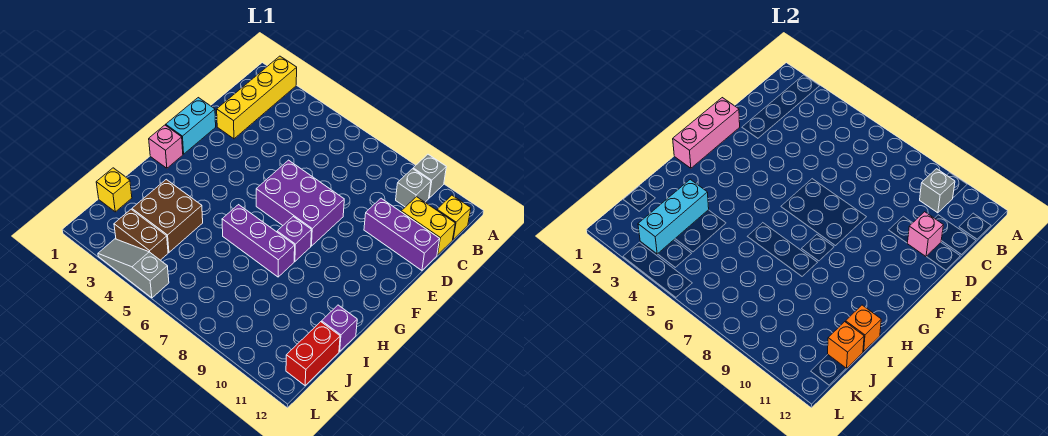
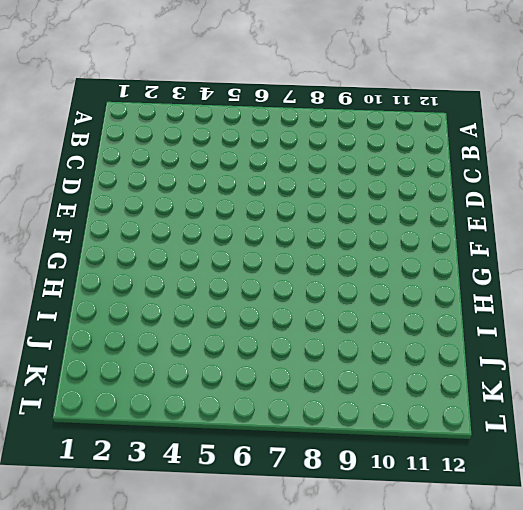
none -> yellow 1x4 brick [217,56,297,139]
none -> grey 1x1 brick [413,154,446,198]
none -> grey 1x1 brick [396,169,431,207]

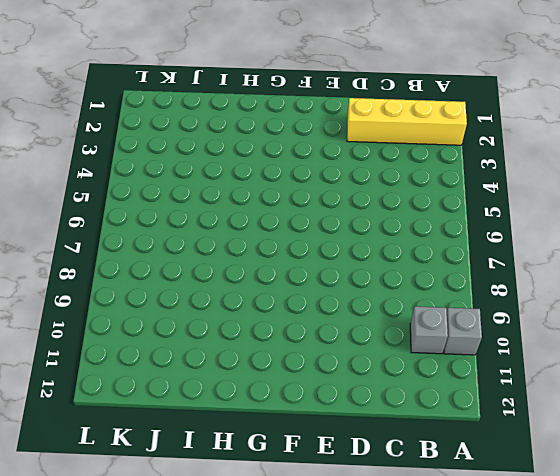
none -> yellow 1x1 brick [437,195,471,240]
none -> yellow 1x2 brick [401,197,455,255]
none -> purple 1x3 brick [364,198,440,270]

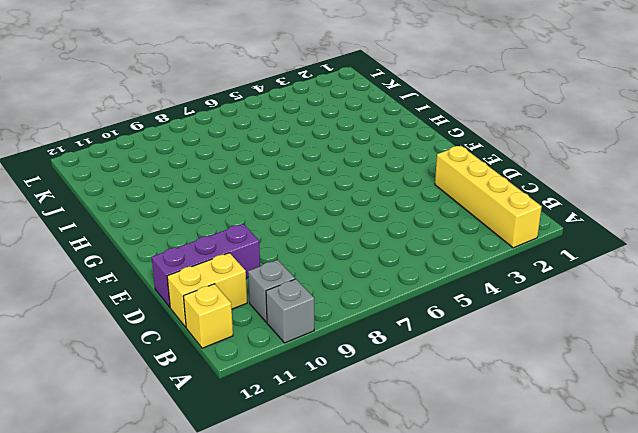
none -> cyan 1x2 brick [166,98,216,154]
none -> purple 2x3 brick [256,160,344,246]
none -> pink 1x1 brick [149,125,183,168]

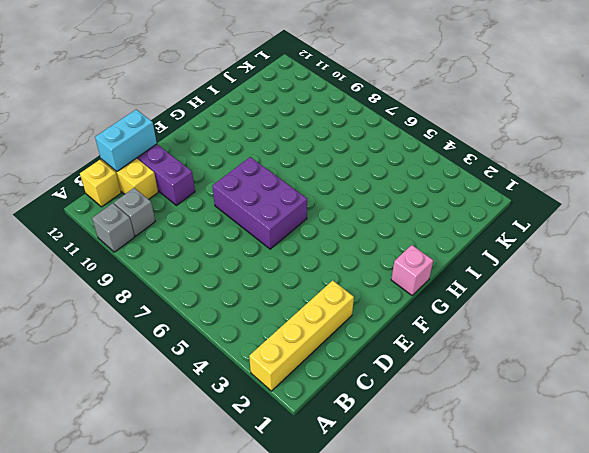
cyan 1x2 brick [95,110,157,172] -> cyan 1x2 brick moved to [166,98,216,154]
none -> purple 1x1 brick [277,217,311,261]
none -> purple 1x3 brick [222,205,295,277]
none -> brown 2x2 brick [132,179,203,252]

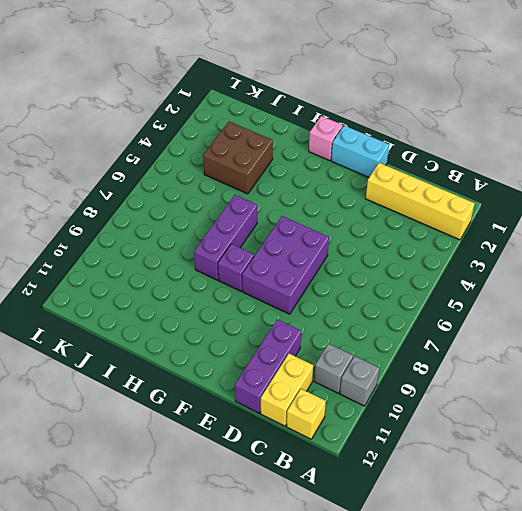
none -> purple 1x1 brick [322,305,357,351]
none -> yellow 1x1 brick [96,168,132,212]
none -> red 1x2 brick [286,322,340,386]

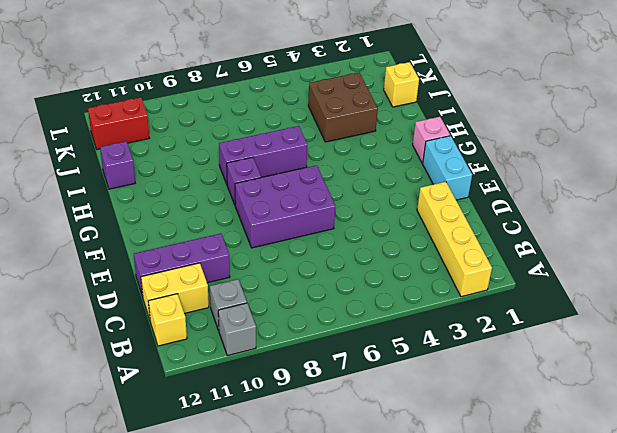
red 1x2 brick [88,97,149,150] -> red 1x2 brick turned to [286,322,340,386]
none -> brown 1x2 brick [114,209,168,260]
none -> grey 1x3 slope [98,239,169,298]
none -> grey 1x1 brick [920,169,955,213]

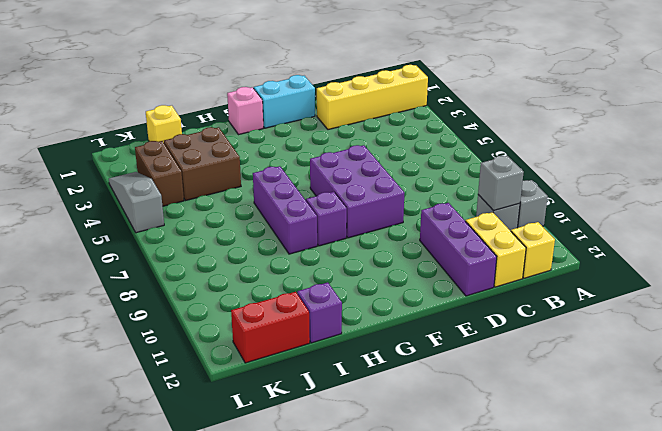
none -> pink 1x1 brick [907,212,943,256]
none -> pink 1x3 brick [673,98,740,168]
none -> cyan 1x3 brick [638,179,709,254]

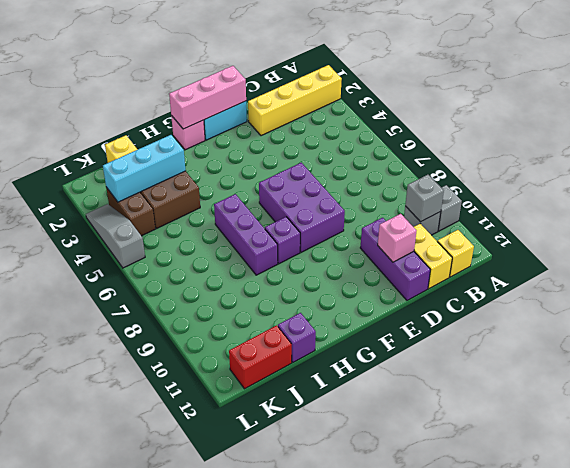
none -> orange 1x1 brick [846,305,881,351]
none -> orange 1x1 brick [828,322,864,368]

